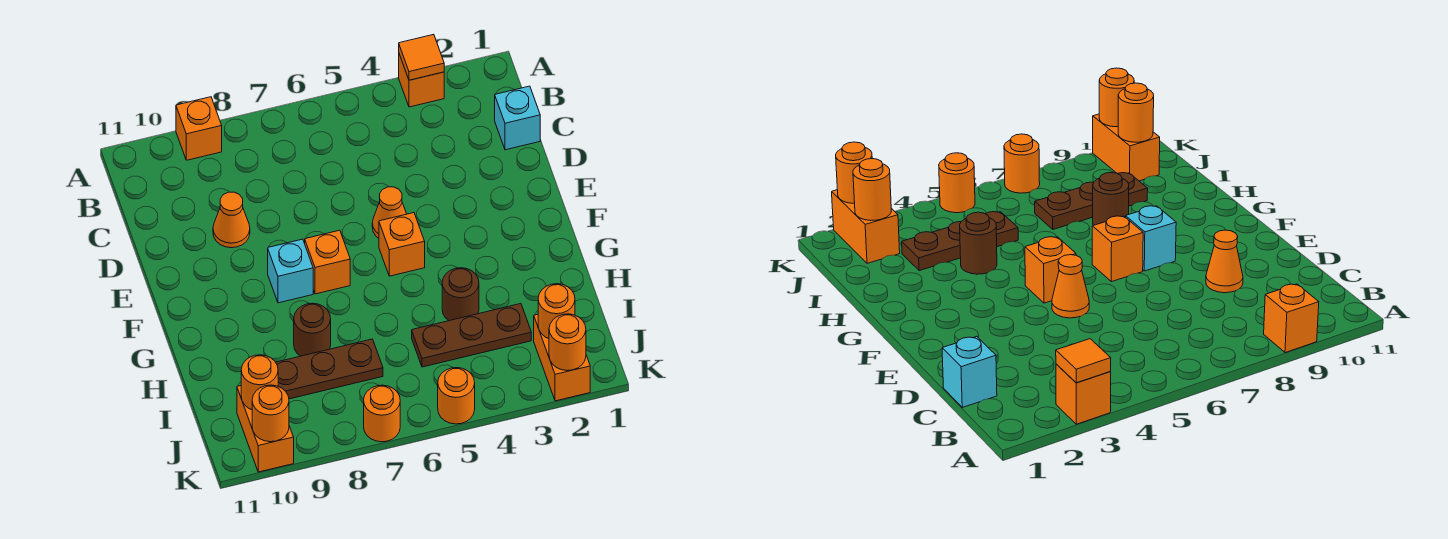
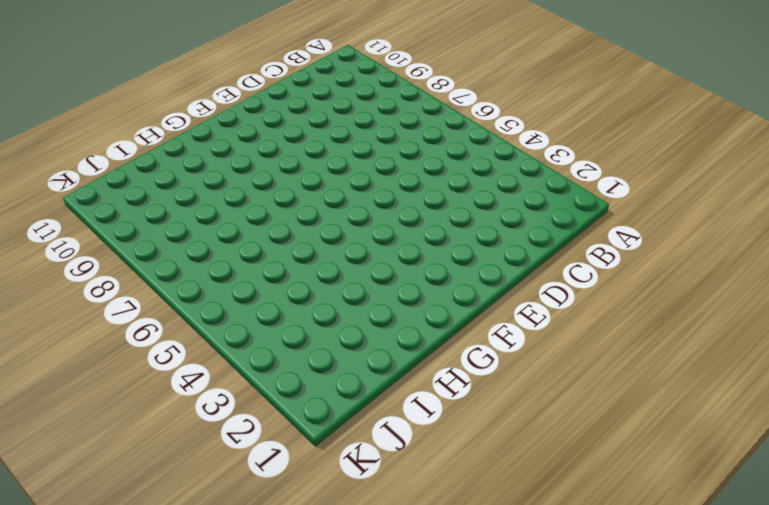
none -> orange 1x1 brick [399,54,444,107]
none -> orange 1x1 brick [176,97,222,160]
none -> cyan 1x1 brick [495,86,540,150]

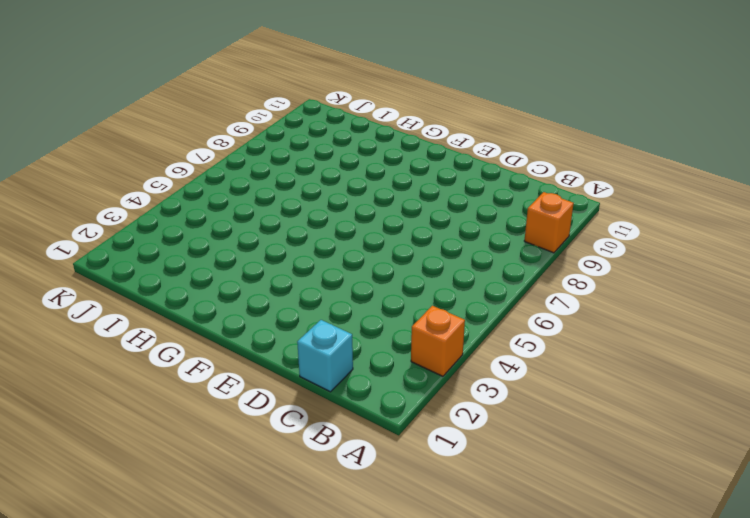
none -> orange 1x1 cone [213,192,250,248]
none -> orange 1x1 cone [372,187,407,238]
none -> orange 1x1 brick [379,213,425,276]

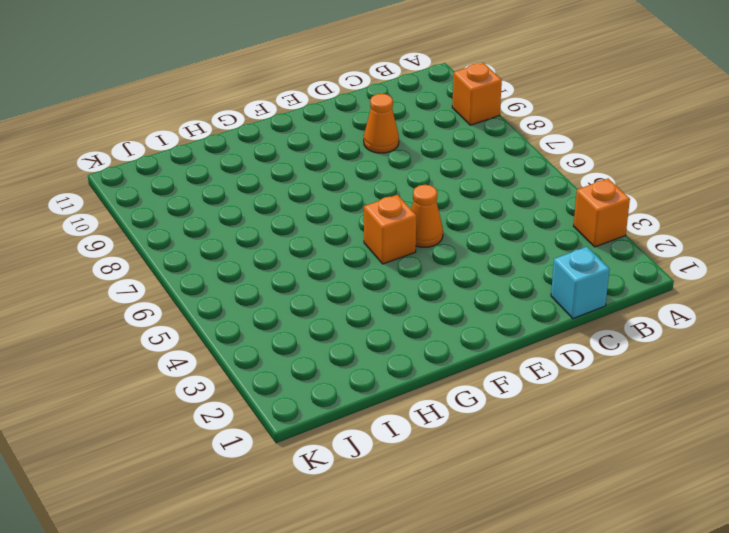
none -> orange 1x1 brick [305,230,350,294]
none -> cyan 1x1 brick [268,239,313,303]
none -> brown 1x1 round brick [442,268,479,321]

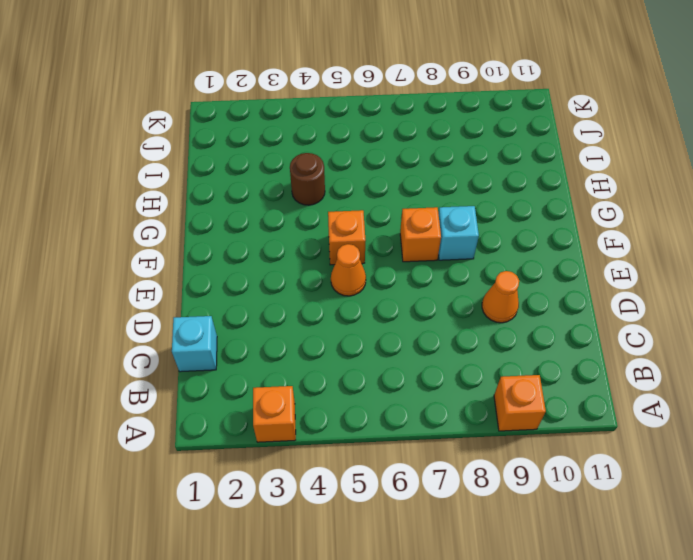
none -> brown 1x1 round brick [294,303,331,356]
none -> brown 1x3 plate [412,304,531,367]
none -> brown 1x3 plate [276,339,383,399]

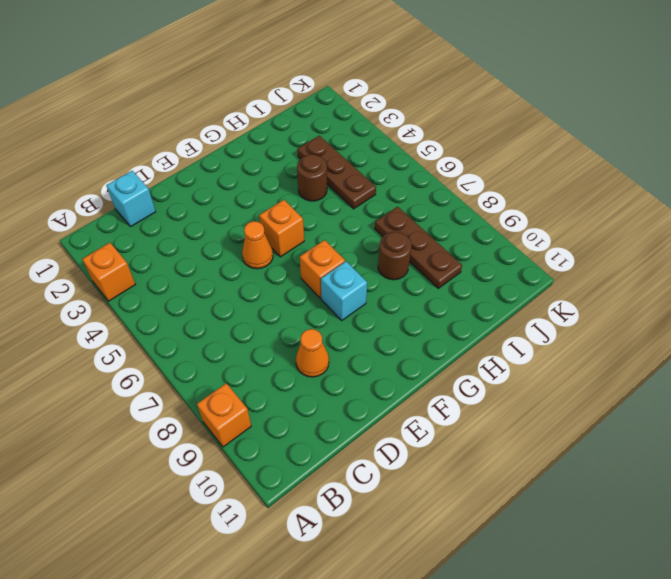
none -> orange 1x2 brick [534,314,590,401]
none -> orange 1x2 brick [237,386,294,472]
none -> orange 1x1 round brick [438,368,475,424]

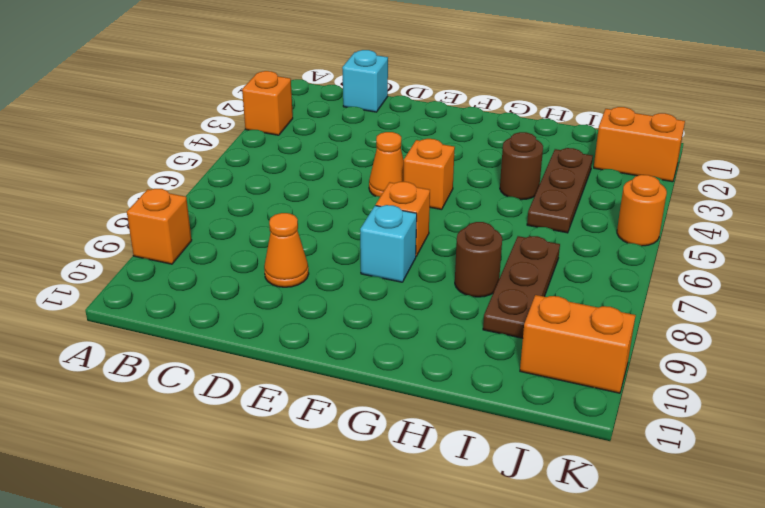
none -> orange 1x1 round brick [364,385,400,442]
none -> orange 1x1 tile [399,34,444,80]
none -> orange 1x1 round brick [538,284,575,339]

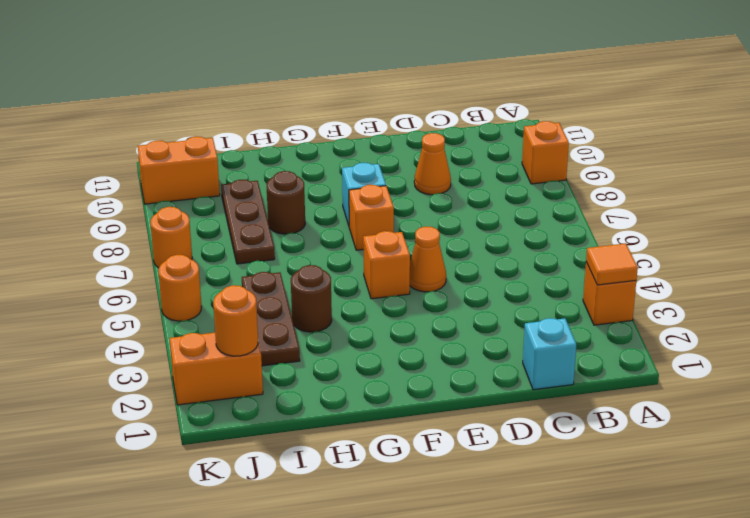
none -> orange 1x1 round brick [241,355,278,410]
none -> orange 1x1 round brick [549,314,586,371]
none -> orange 1x1 round brick [252,385,289,442]

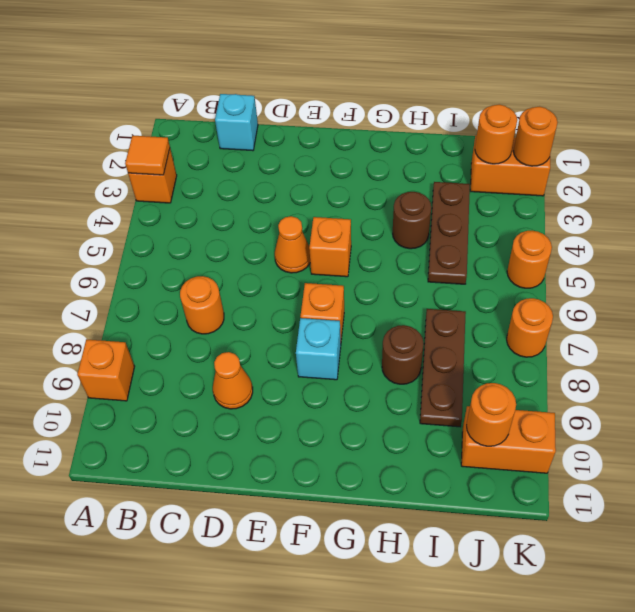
orange 1x1 round brick [180,276,224,334] -> orange 1x1 round brick moved to [252,385,289,442]

